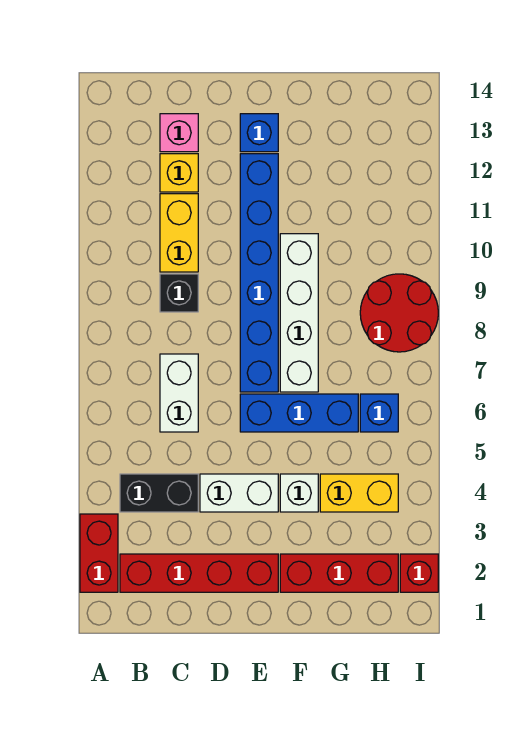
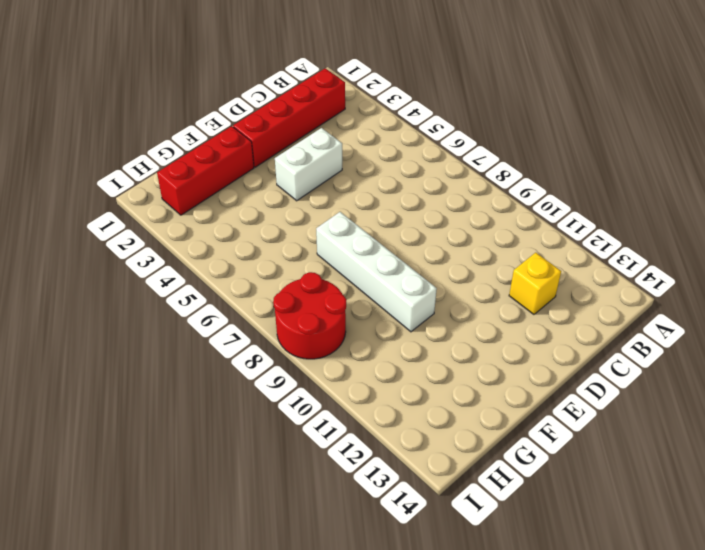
none -> red 1x2 brick [80,514,118,592]
none -> black 1x2 brick [120,474,198,512]
none -> white 1x2 brick [160,354,198,432]

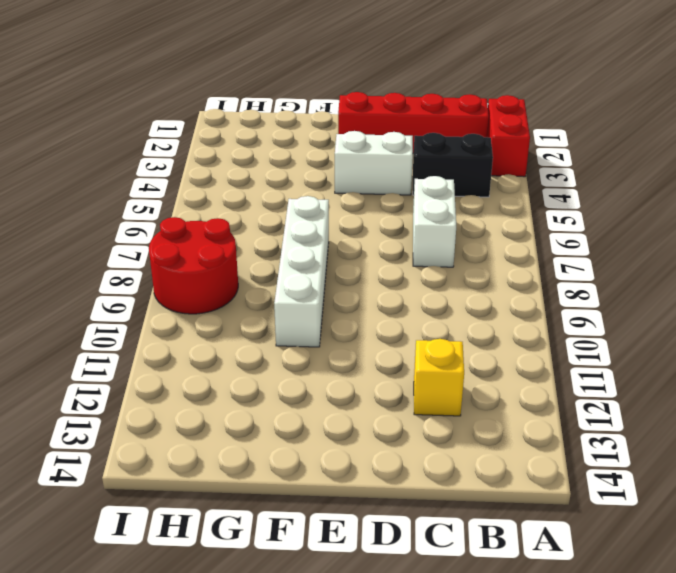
none -> black 1x1 brick [160,274,198,312]
none -> yellow 1x2 brick [160,194,198,272]
none -> pink 1x1 brick [160,114,198,152]

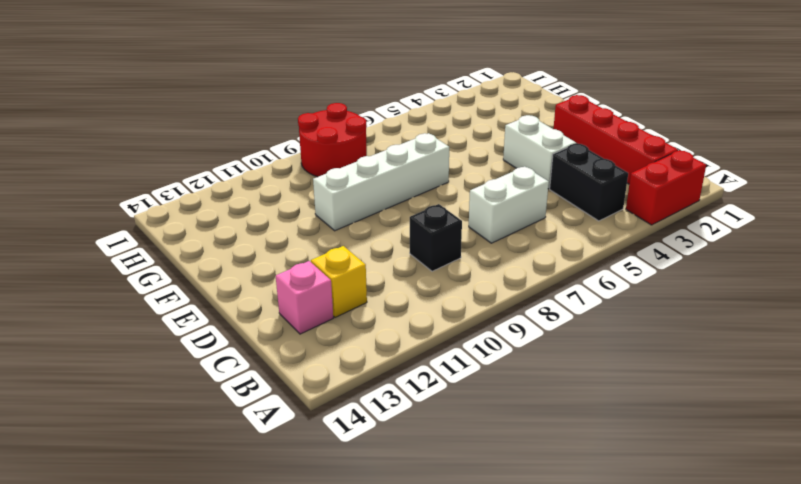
none -> yellow 1x2 brick [160,194,198,272]
none -> blue 1x3 brick [240,394,358,432]
none -> blue 1x6 brick [240,154,278,392]

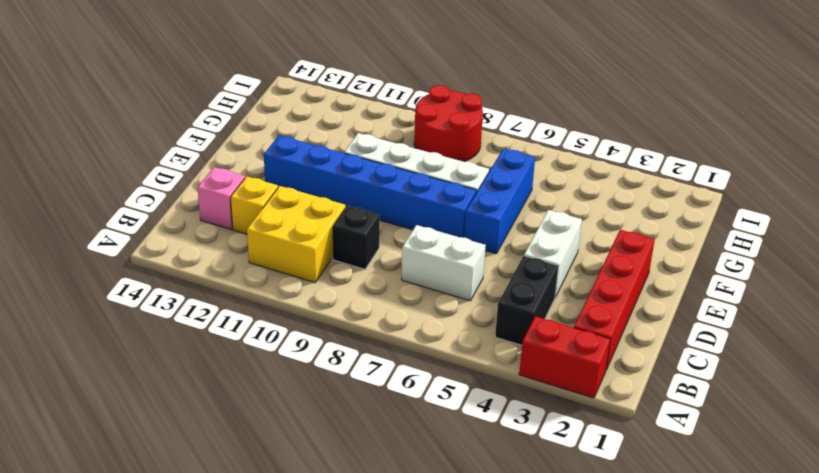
yellow 2x2 brick [247,186,345,282] -> yellow 1x2 brick [160,194,198,272]
none -> blue 1x1 brick [240,114,278,152]
none -> red 1x3 brick [280,554,398,592]
none -> white 1x1 brick [280,474,318,512]

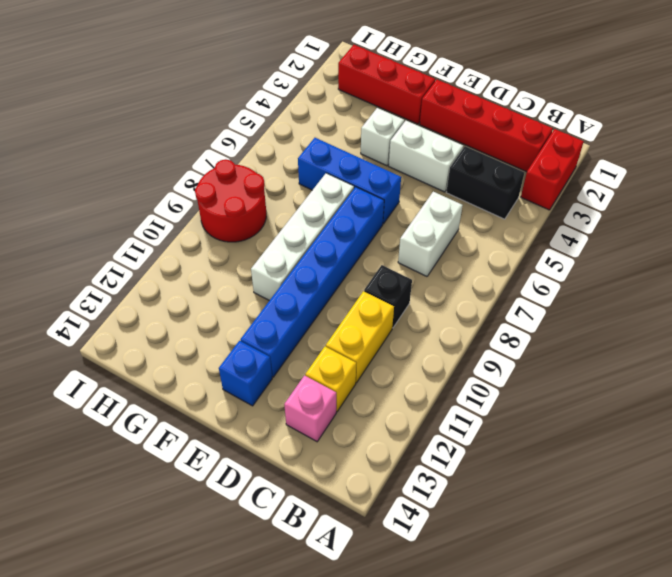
none -> yellow 1x2 brick [320,474,398,512]
none -> blue 1x1 brick [360,394,398,432]
none -> red 1x1 brick [400,554,438,592]

